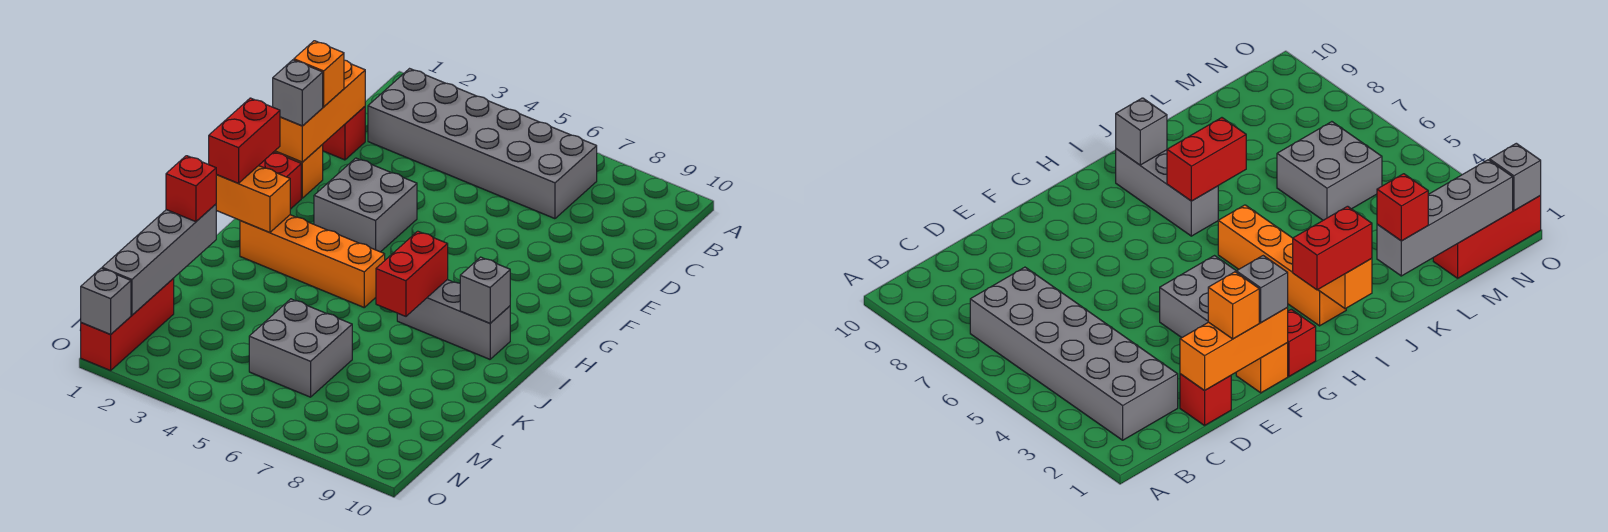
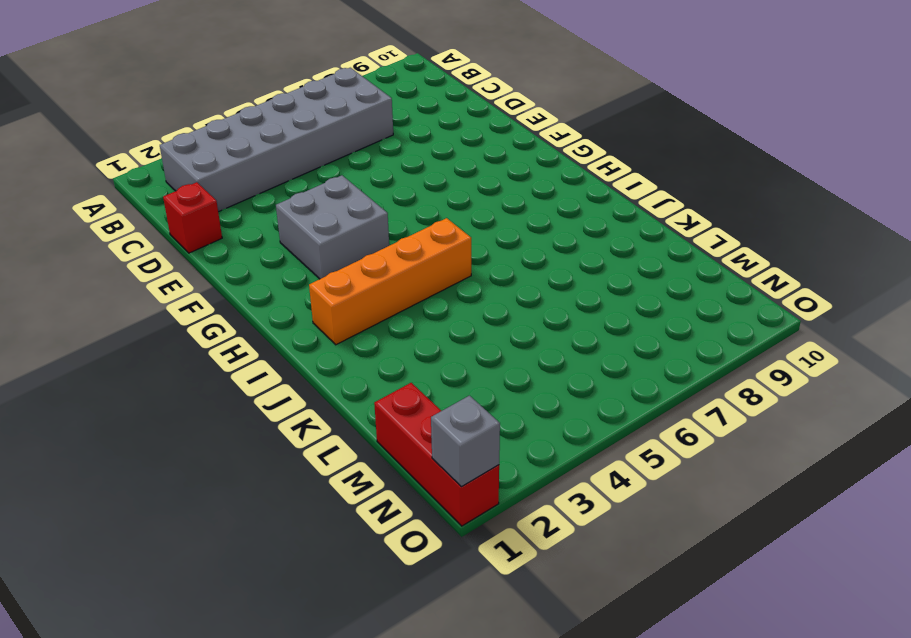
none -> orange 1x1 brick [274,145,323,198]
none -> red 1x1 brick [259,152,301,209]
none -> grey 1x3 brick [397,280,510,359]

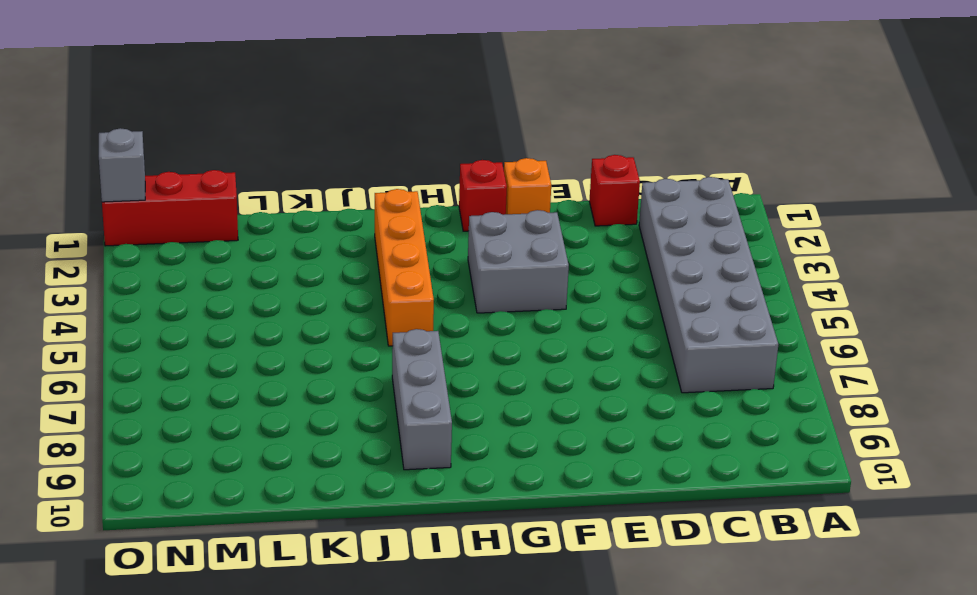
none -> grey 2x2 brick [249,299,352,397]
none -> orange 1x3 brick [275,60,365,162]
none -> orange 1x2 brick [216,166,290,233]

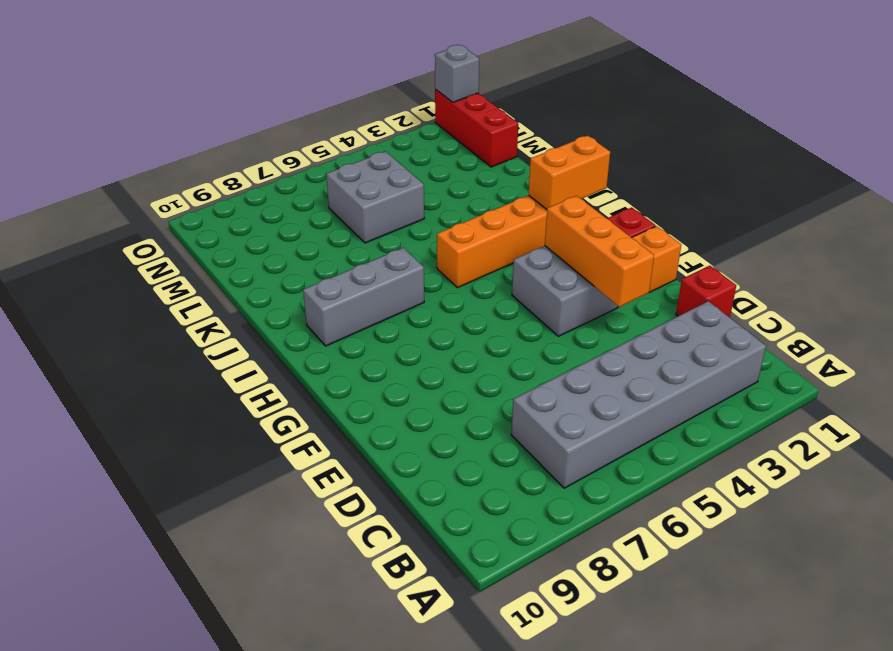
orange 1x3 brick [545,196,654,307] -> orange 1x3 brick moved to [275,60,365,162]
none -> red 1x2 brick [376,231,448,316]
none -> grey 1x1 brick [460,257,510,323]
none -> grey 1x4 brick [102,204,216,315]

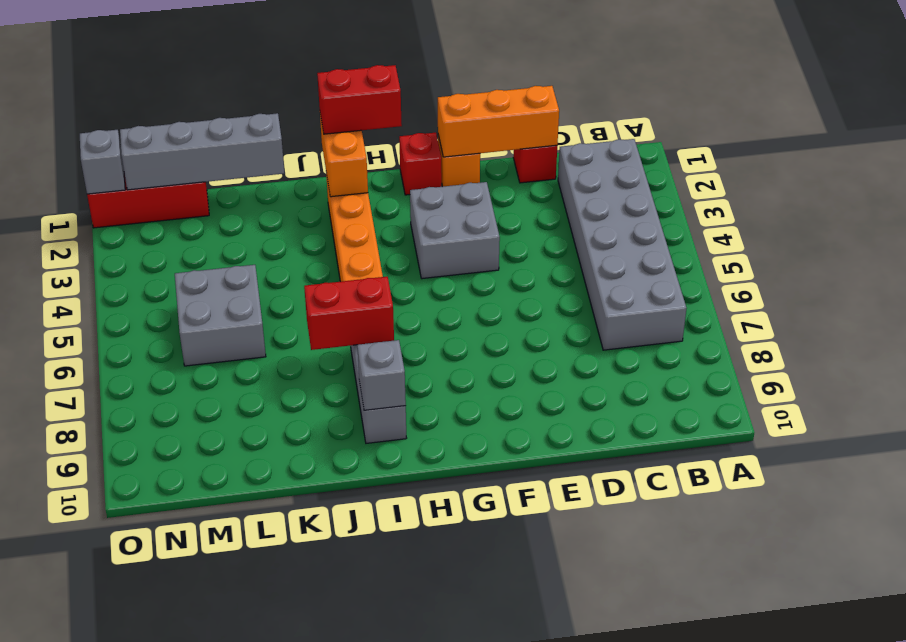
none -> orange 1x1 brick [294,41,344,107]
none -> grey 1x1 brick [273,60,323,126]
none -> red 1x1 brick [166,156,216,222]

